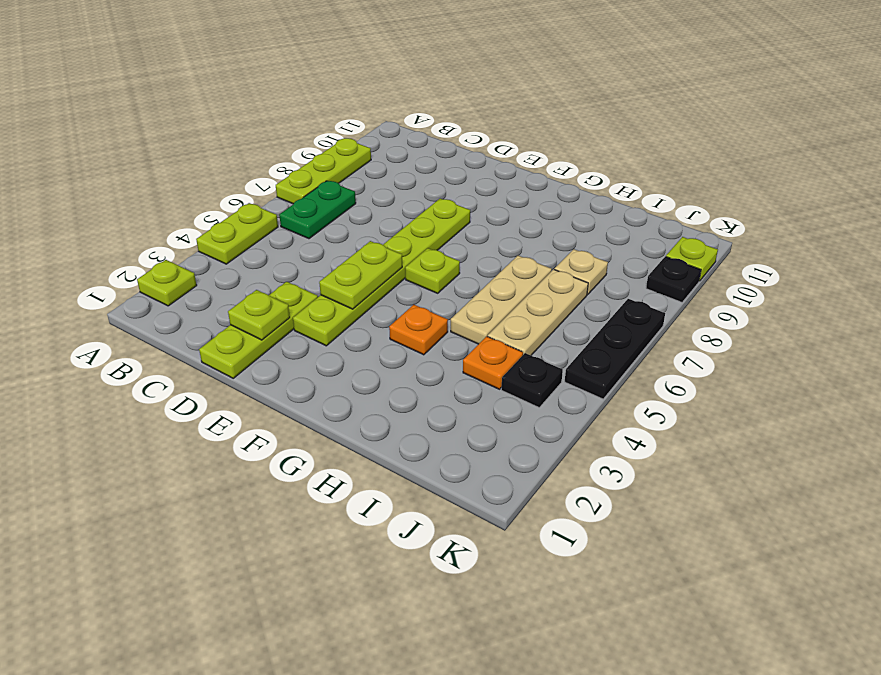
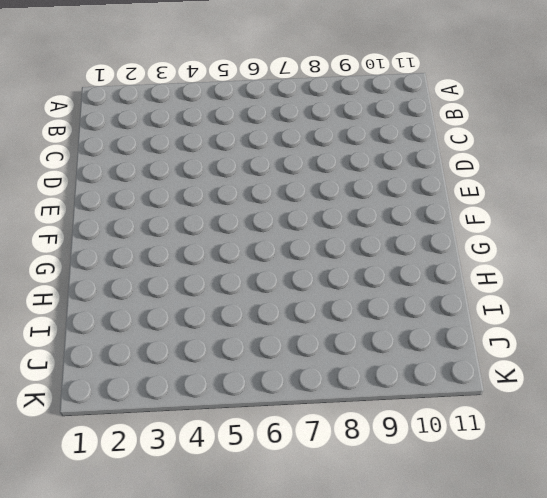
none -> lime 1x1 plate [137,260,197,306]
none -> lime 1x2 plate [196,203,278,264]
none -> lime 1x3 plate [276,138,371,204]

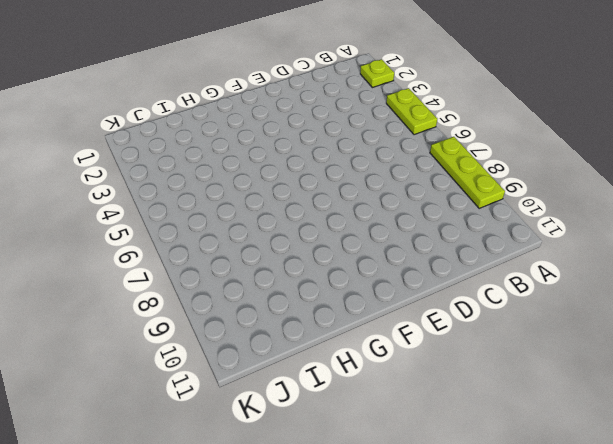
none -> green 1x2 plate [279,181,356,239]
none -> lime 1x3 plate [199,282,318,378]
none -> lime 1x6 plate [293,199,470,346]

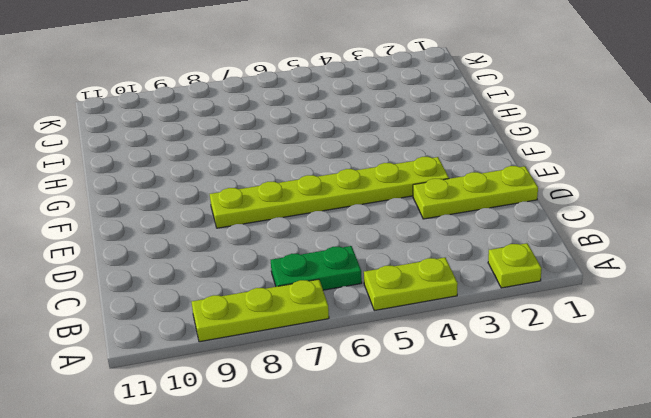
none -> lime 1x1 plate [405,248,460,293]
none -> orange 1x1 plate [389,305,448,355]
none -> tan 1x3 plate [451,256,552,344]

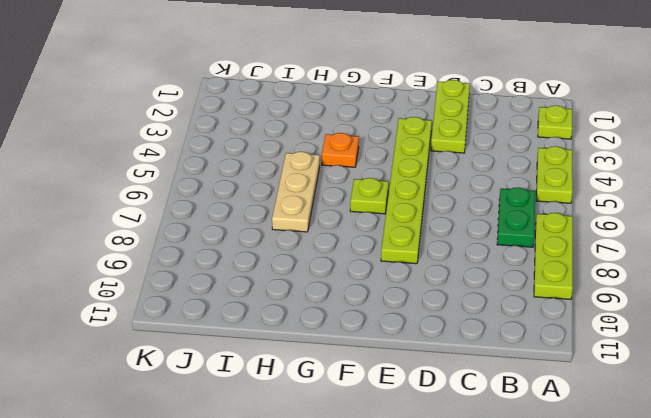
none -> orange 1x1 plate [463,336,523,389]
none -> tan 1x3 plate [488,269,588,355]
none -> tan 1x1 plate [554,249,608,295]

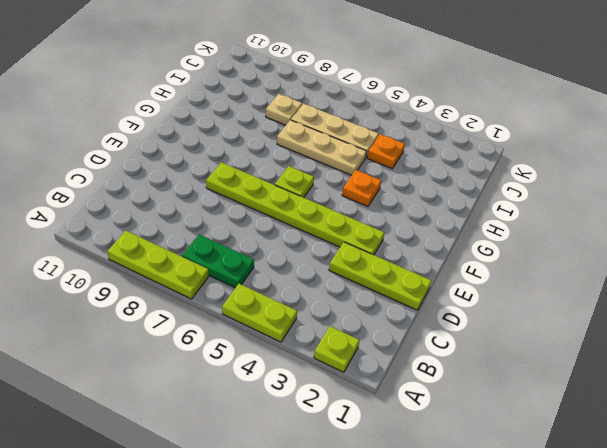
none -> black 1x1 plate [501,353,563,407]
none -> black 1x3 plate [565,299,665,399]
none -> black 1x1 plate [646,256,701,302]

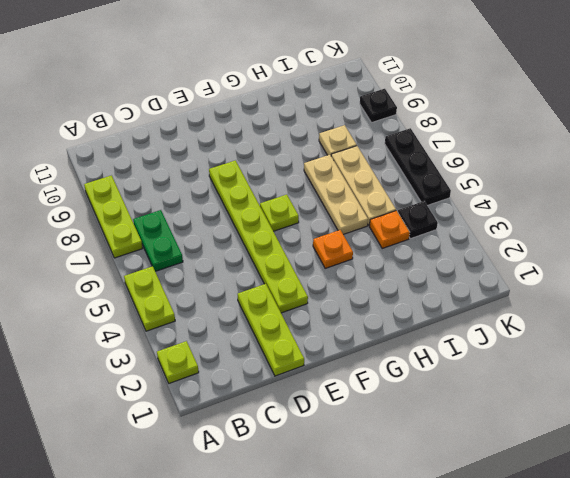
none -> lime 1x1 plate [666,237,718,281]
none -> lime 1x1 plate [228,290,290,340]
none -> lime 1x2 plate [319,241,402,309]

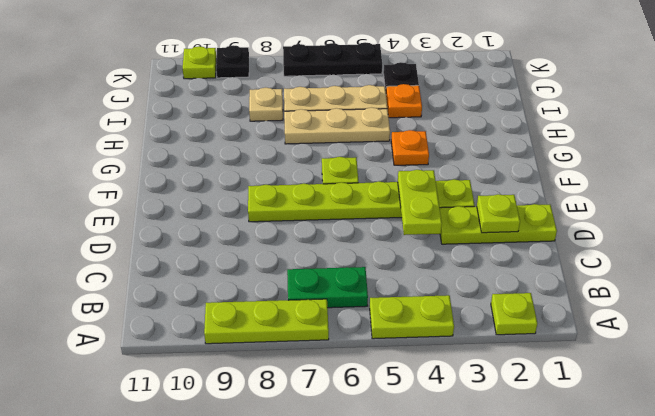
lime 1x2 plate [398,170,442,235] -> lime 1x2 plate turned to [319,241,402,309]

